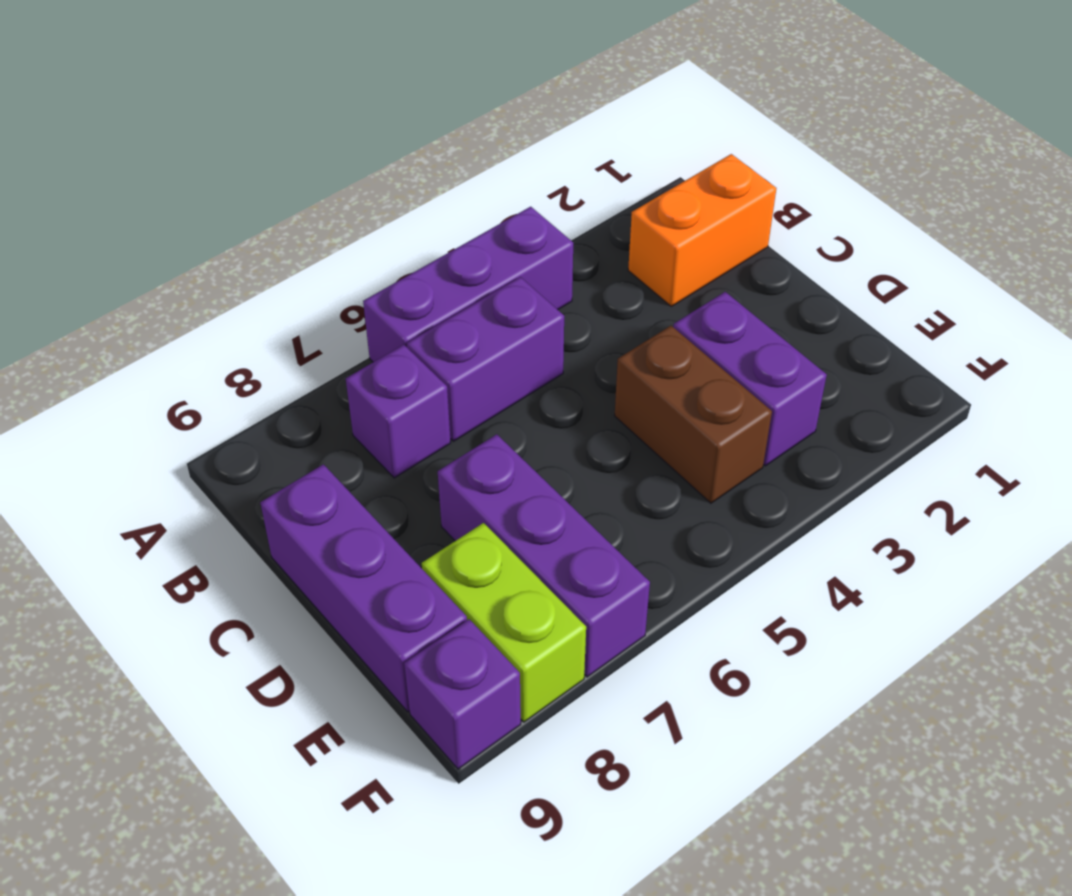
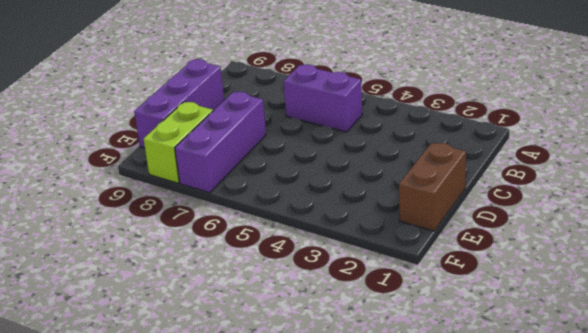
brown 1x2 brick [399,143,466,231] -> brown 1x2 brick moved to [615,326,772,503]
none -> purple 1x3 brick [363,207,573,362]
none -> orange 1x2 brick [628,154,776,306]

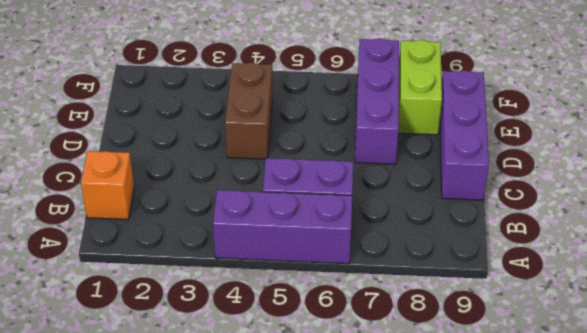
orange 1x1 brick [81,151,134,220] -> orange 1x2 brick [628,154,776,306]
none -> purple 1x1 brick [346,345,451,478]
none -> purple 1x2 brick [673,292,827,466]

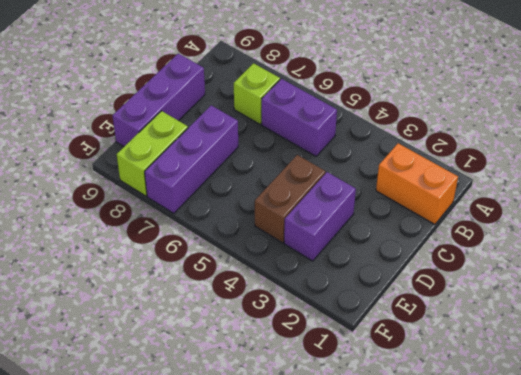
lime 1x1 brick [234,63,280,124] -> purple 1x1 brick [346,345,451,478]
none -> purple 1x3 brick [363,207,573,362]
none -> purple 1x1 brick [404,619,521,769]

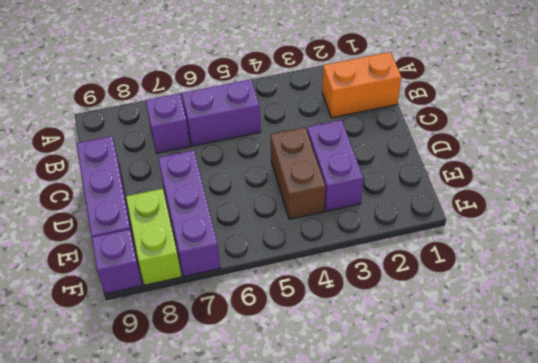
none -> purple 1x3 brick [363,207,573,362]

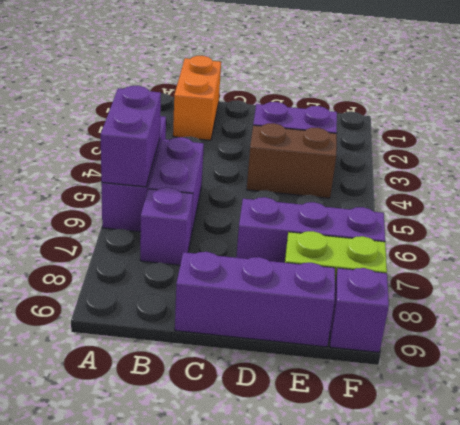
purple 1x2 brick [101,86,161,187] -> none

